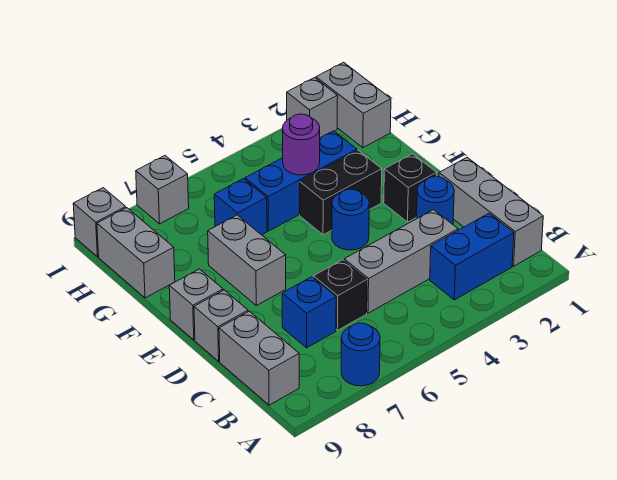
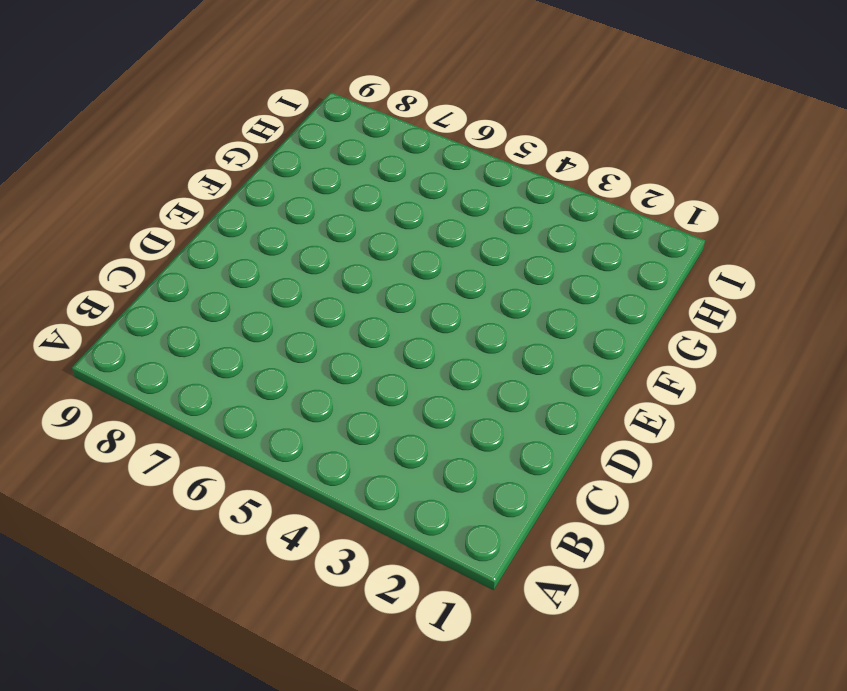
none -> blue 1x1 round brick [341,323,380,386]
none -> grey 1x3 brick [439,158,543,266]
none -> blue 1x2 brick [430,213,514,300]

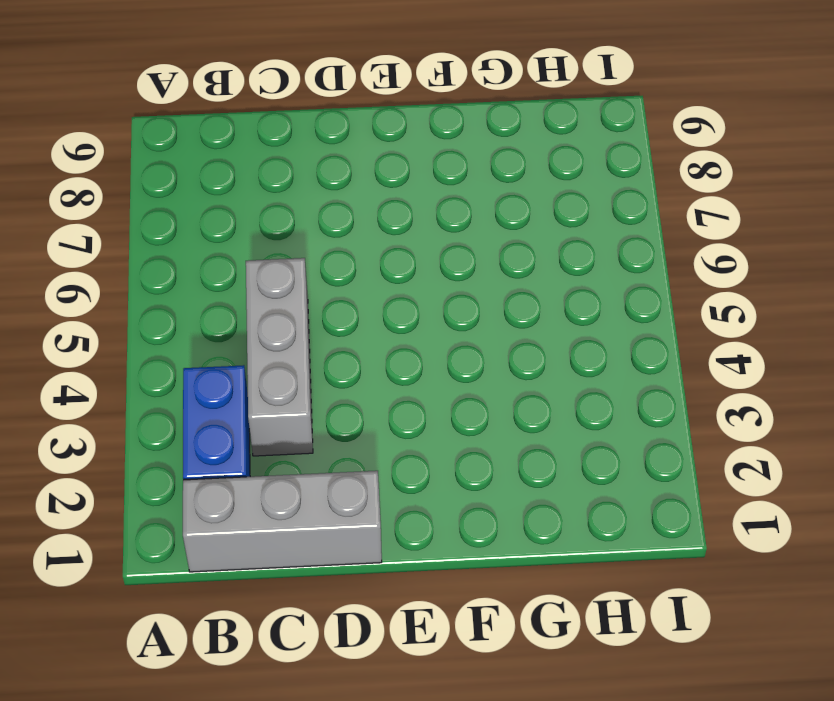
none -> blue 1x1 round brick [341,323,380,386]
none -> grey 1x2 brick [219,311,299,405]
none -> black 1x1 brick [313,260,367,330]

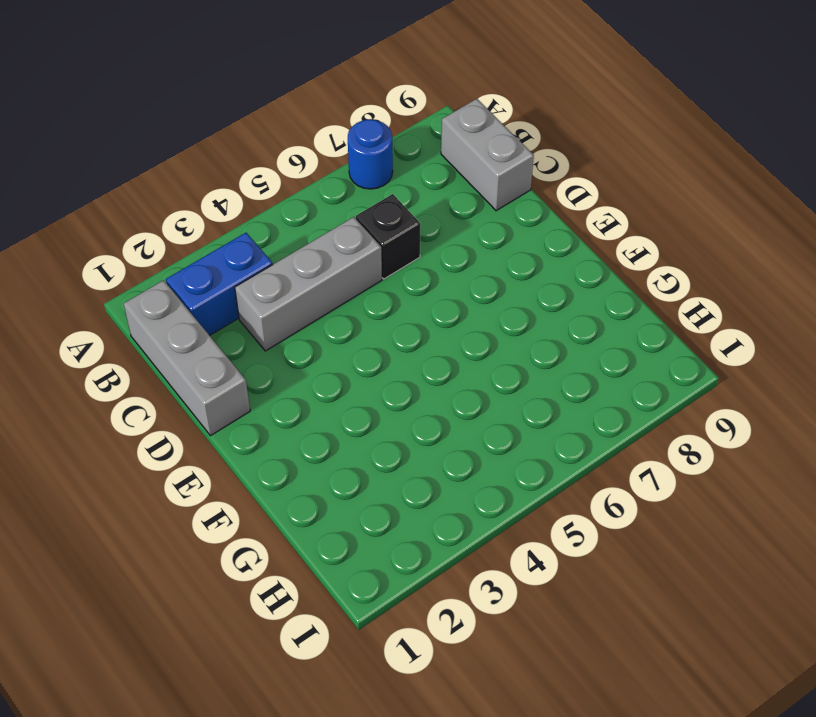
none -> blue 1x1 brick [282,277,336,348]
none -> blue 1x1 round brick [417,177,454,224]
none -> grey 1x1 brick [194,290,248,361]

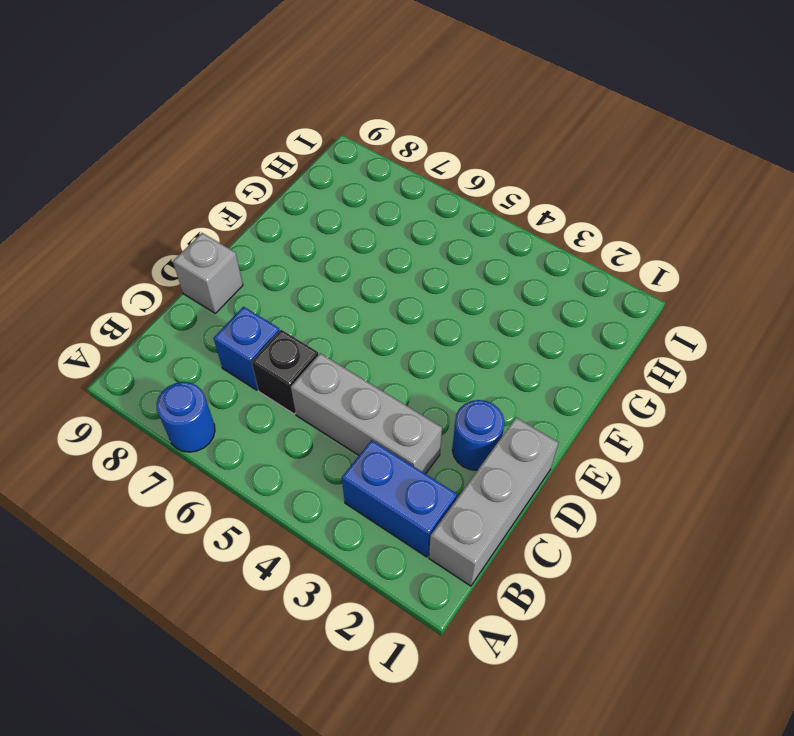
none -> grey 1x2 brick [219,311,299,405]
none -> black 1x1 brick [384,154,437,222]
none -> blue 1x1 round brick [332,189,369,250]

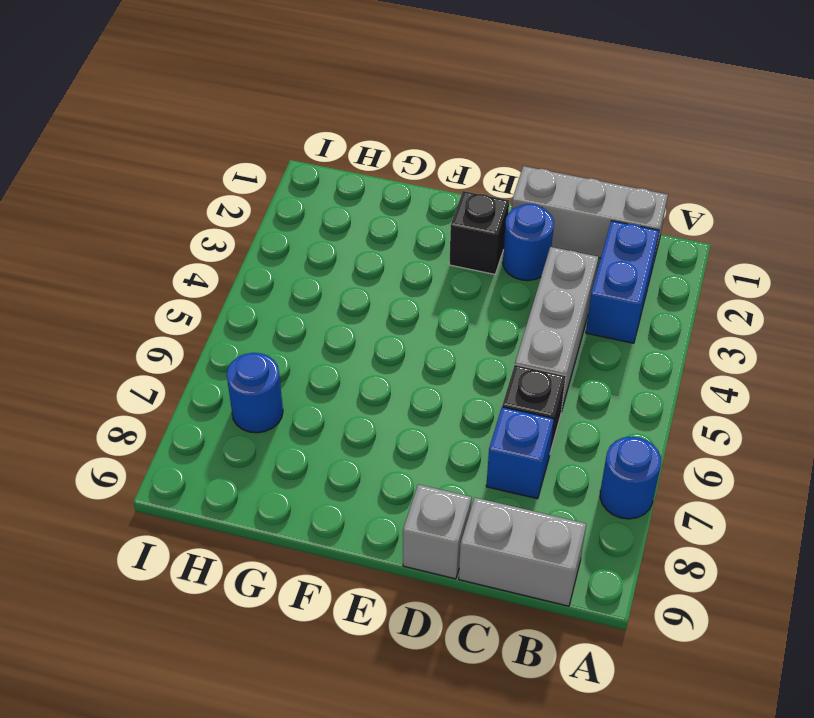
blue 1x1 round brick [227,353,283,433] -> blue 1x1 round brick moved to [332,189,369,250]
none -> grey 1x2 brick [208,215,286,306]
none -> grey 1x1 brick [169,269,223,340]
none -> black 1x2 brick [300,150,382,235]

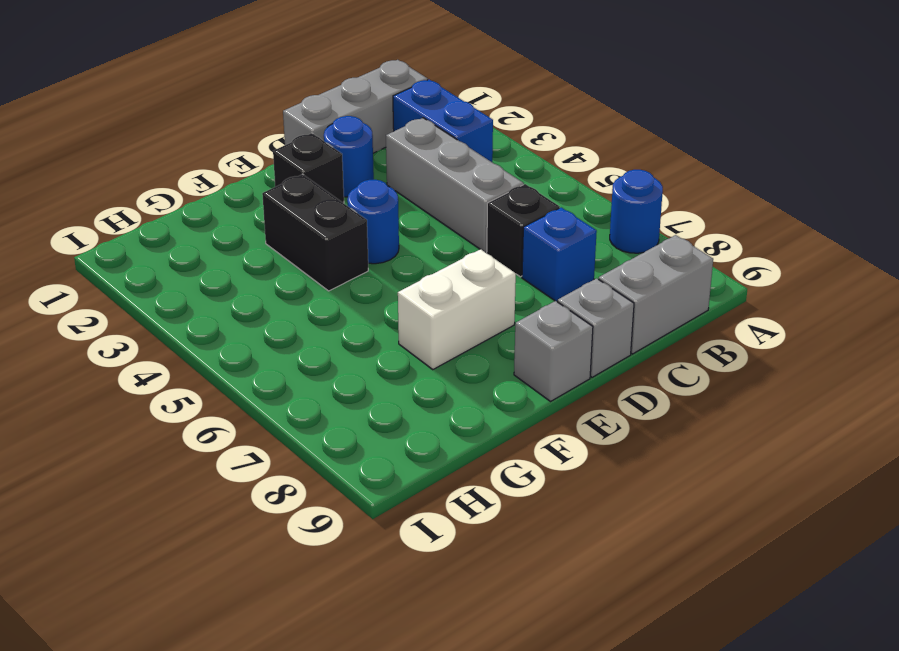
white 1x2 brick [398,249,516,370] -> grey 1x2 brick [208,215,286,306]
none -> blue 1x3 brick [245,131,357,231]
none -> blue 1x1 brick [214,179,267,235]
none -> grey 1x2 brick [97,208,175,298]

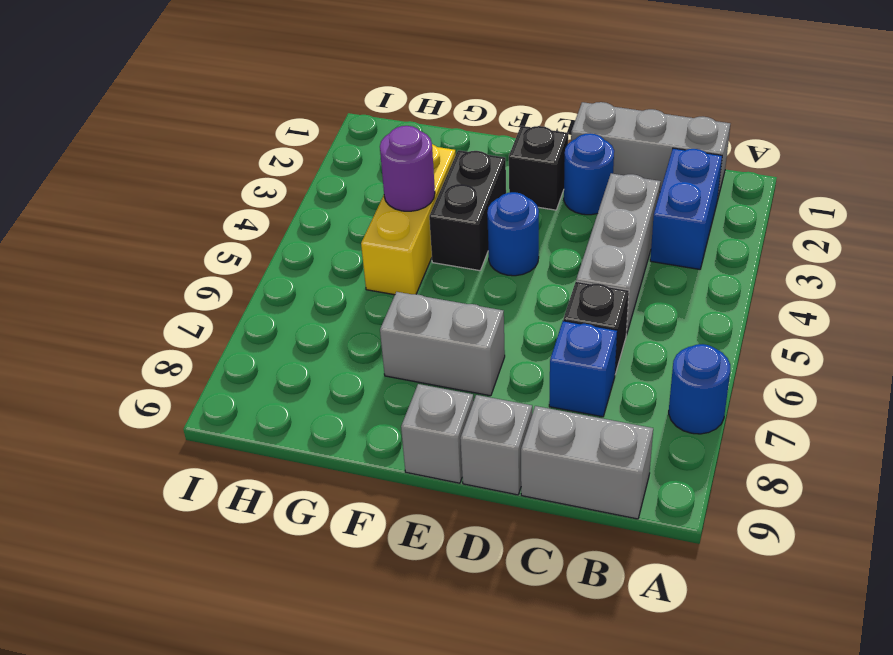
yellow 1x3 brick [361,144,456,295] -> blue 1x3 brick [245,131,357,231]
none -> blue 1x1 brick [214,179,267,235]
none -> grey 1x2 brick [97,208,175,298]
none -> grey 1x2 brick [316,62,391,148]

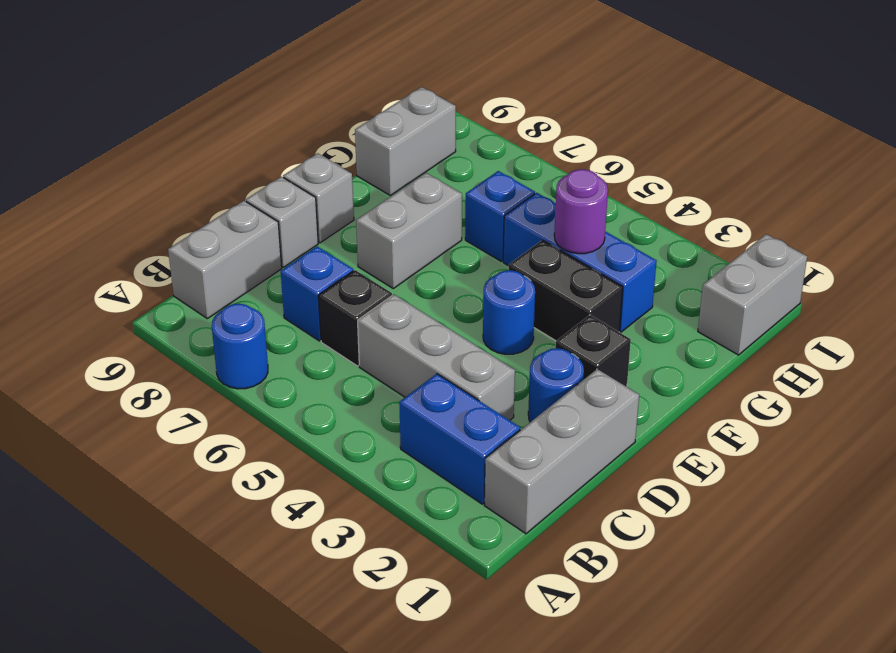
none -> grey 1x1 brick [287,78,338,138]
none -> grey 1x1 brick [136,156,189,224]
none -> grey 1x1 brick [73,188,126,257]

